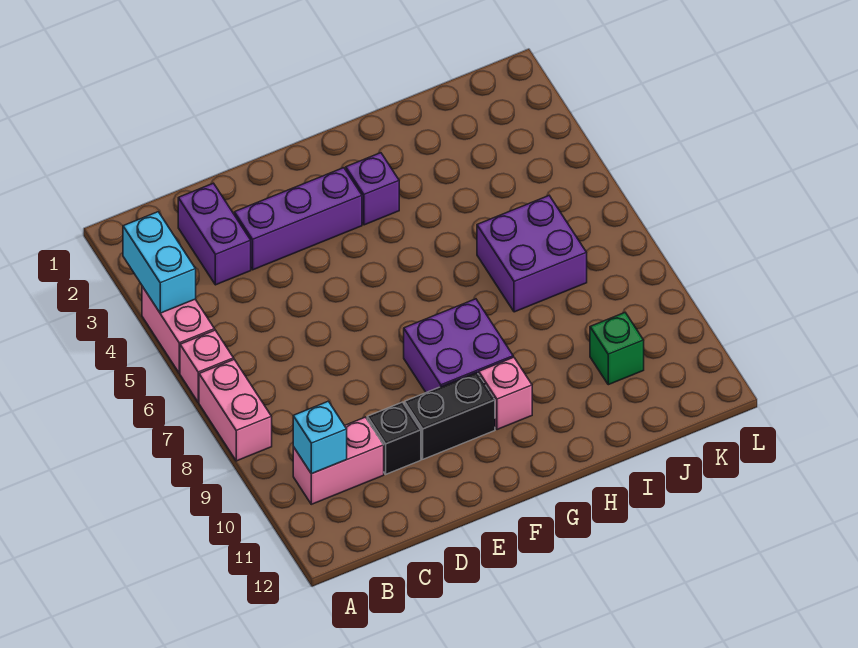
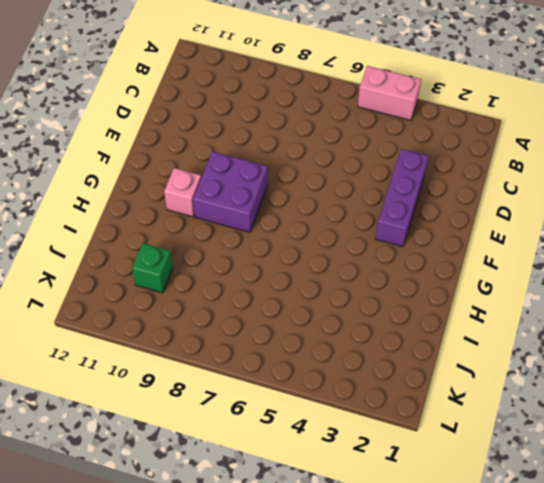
none -> pink 1x1 brick [180,330,234,402]
none -> pink 1x2 brick [199,360,272,461]
none -> pink 1x2 brick [293,417,384,504]

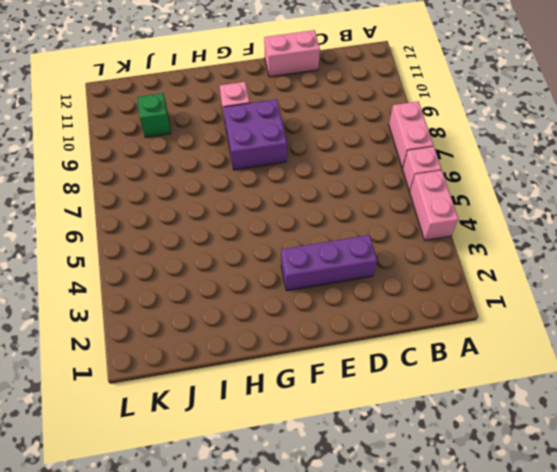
pink 1x2 brick [264,30,320,77] -> pink 1x2 brick moved to [293,417,384,504]
none -> purple 1x2 brick [178,183,251,285]
none -> black 1x1 brick [367,402,421,474]
none -> black 1x2 brick [405,372,495,459]

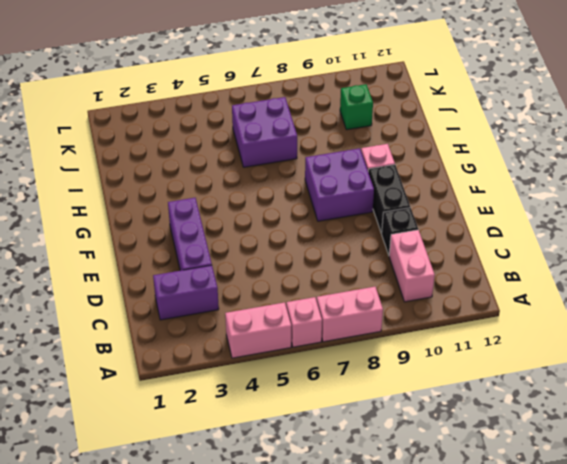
none -> purple 1x1 brick [346,153,399,225]
none -> cyan 1x2 brick [123,212,196,313]
none -> cyan 1x1 brick [293,401,347,474]

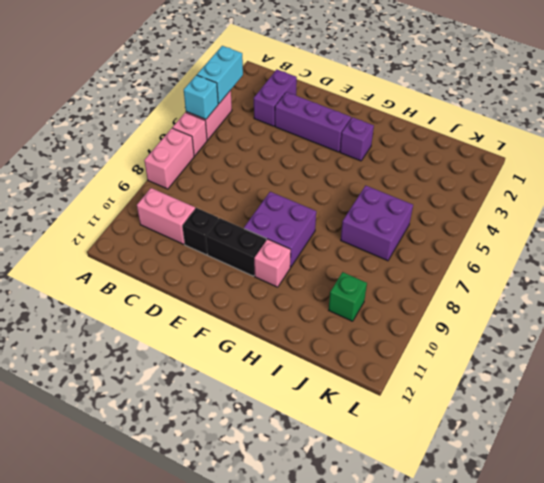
cyan 1x1 brick [184,75,218,119] -> cyan 1x1 brick moved to [293,401,347,474]

